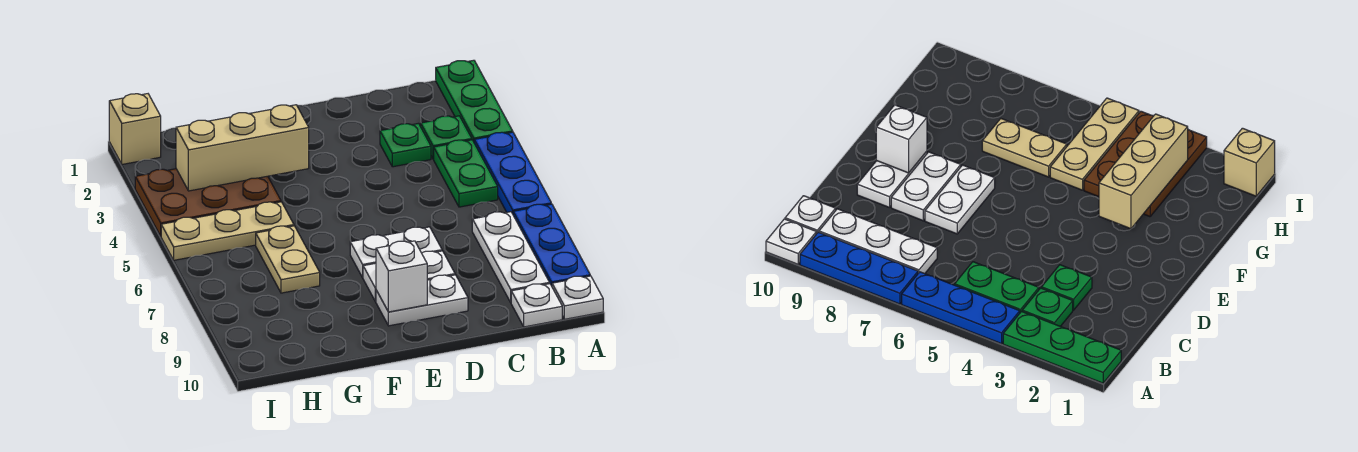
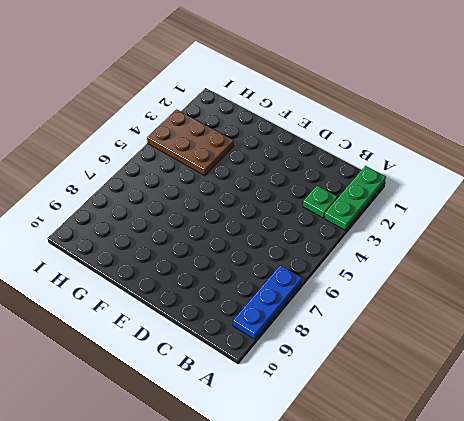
none -> blue 1x3 plate [474,132,551,214]
none -> white 1x1 plate [552,276,603,319]
none -> green 1x2 plate [434,140,498,207]

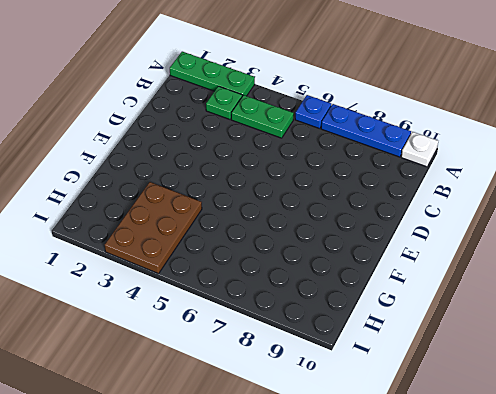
blue 1x1 plate [295,95,331,129] -> blue 1x3 plate [474,132,551,214]
none -> white 1x3 plate [472,212,550,302]
none -> white 1x1 plate [511,284,562,327]
none -> green 1x1 plate [380,123,431,167]

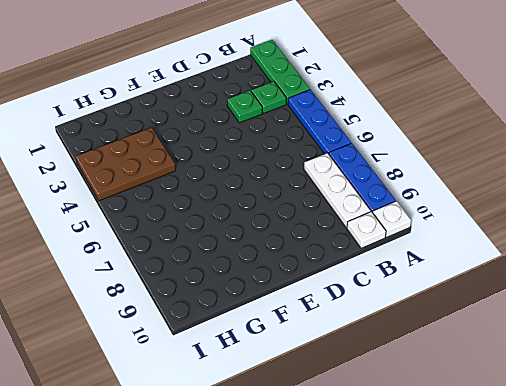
none -> green 1x2 plate [434,140,498,207]
none -> white 1x2 plate [350,227,442,278]
none -> white 1x2 plate [363,251,455,302]

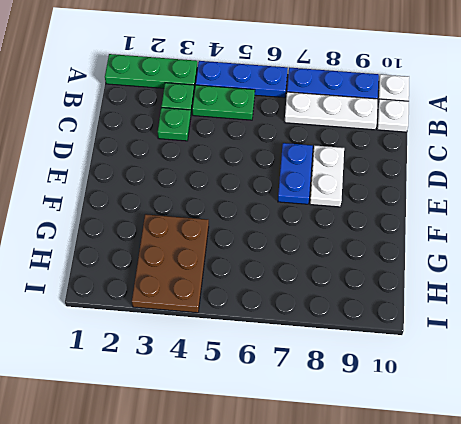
blue 1x2 plate [278,143,313,204] -> white 1x2 plate [350,227,442,278]
none -> white 1x2 plate [376,275,468,326]
none -> tan 1x3 plate [161,202,294,260]
none -> tan 1x2 plate [256,226,320,293]

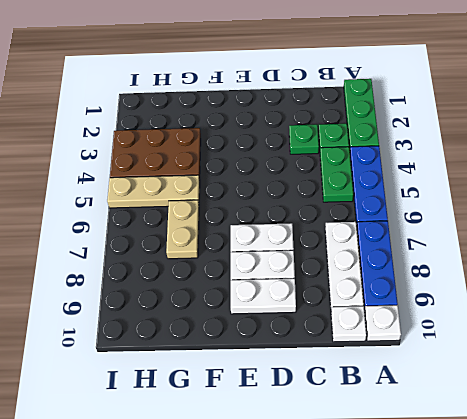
none -> tan 1x1 brick [109,94,161,164]
none -> white 1x1 brick [376,241,427,312]
none -> tan 1x3 brick [176,105,309,191]

